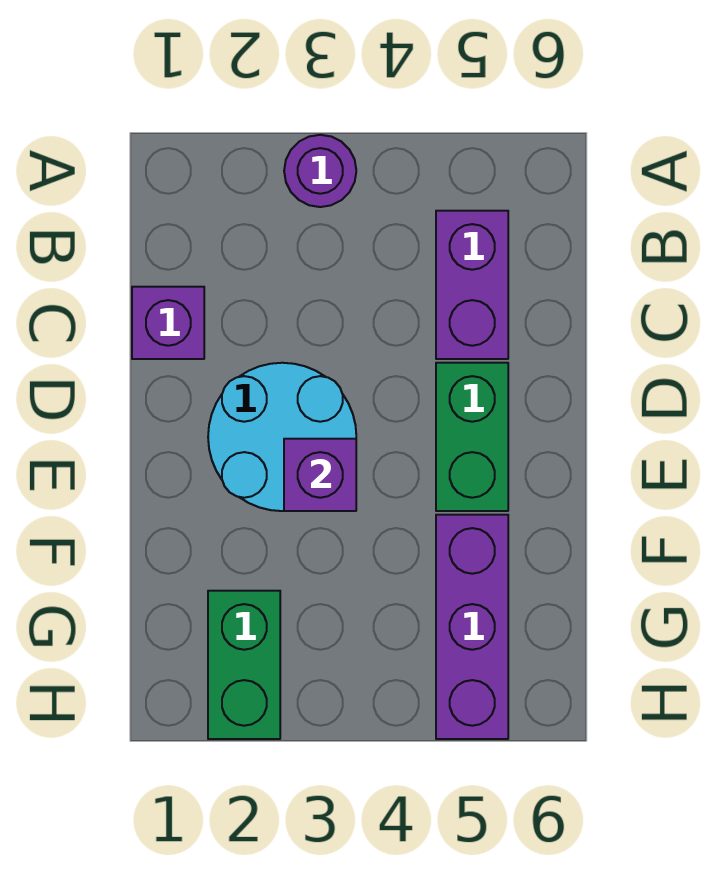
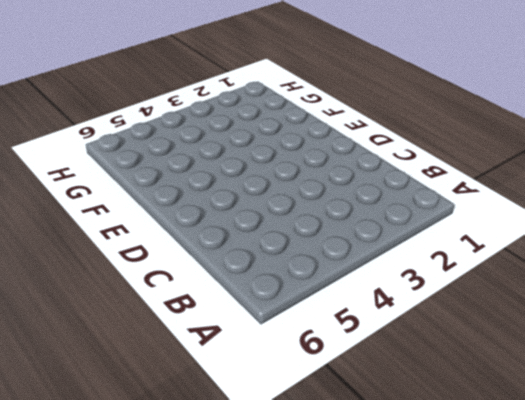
none -> purple 1x1 round brick [284,135,356,207]
none -> purple 1x2 brick [436,211,508,359]

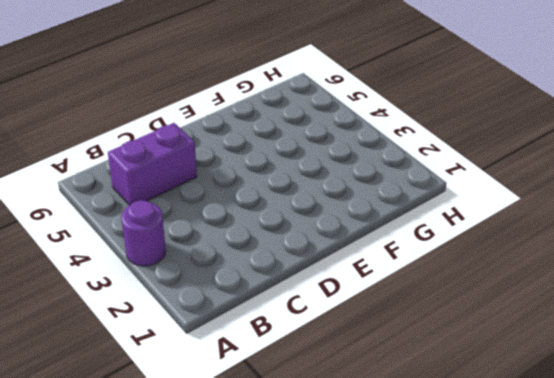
none -> purple 1x1 brick [132,287,204,359]
none -> cyan 2x2 round brick [208,363,356,511]

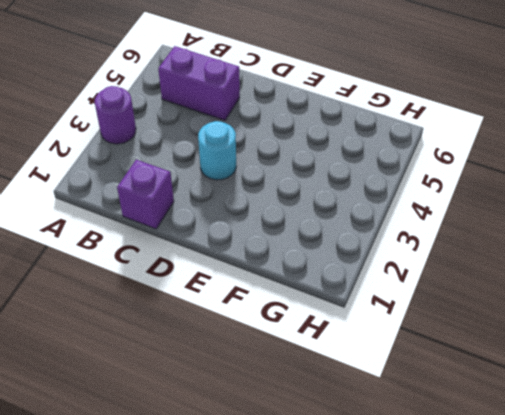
cyan 1x1 round brick [198,121,236,180] -> cyan 2x2 round brick [208,363,356,511]
none -> green 1x2 brick [436,363,508,511]
none -> purple 1x3 brick [436,515,508,739]

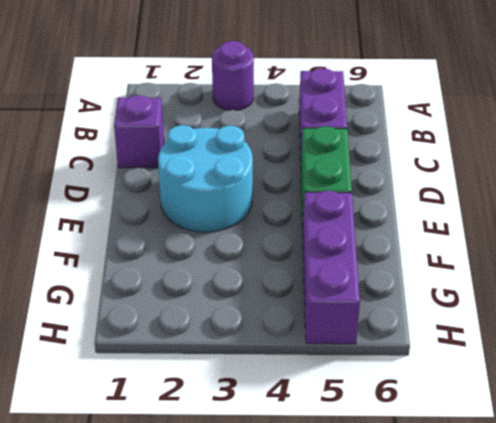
none -> green 1x2 brick [208,591,280,739]
none -> purple 1x1 brick [284,439,356,511]

